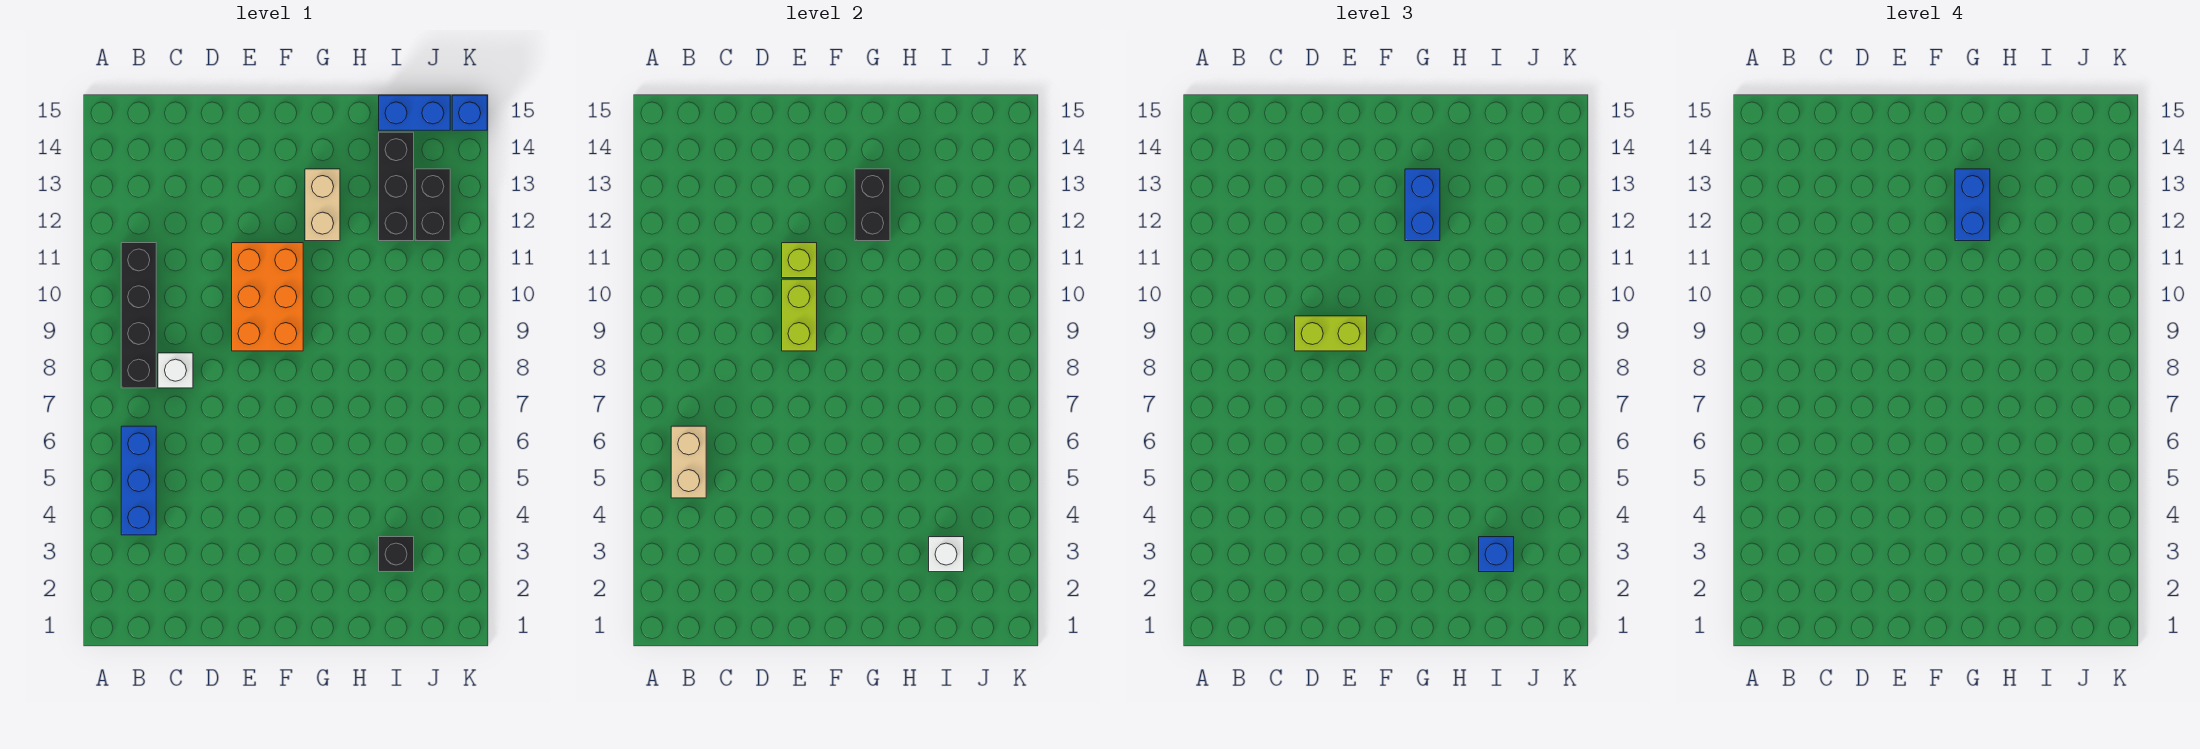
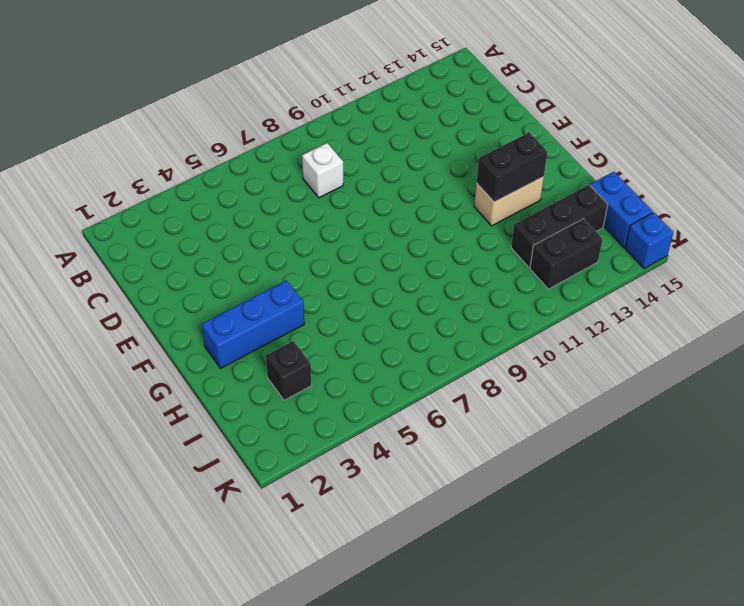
blue 1x3 brick [202,280,304,368] -> blue 1x3 brick moved to [121,426,156,535]
none -> black 1x4 brick [121,243,156,388]
none -> orange 2x3 brick [232,243,303,351]
none -> tan 1x2 brick [671,426,706,498]

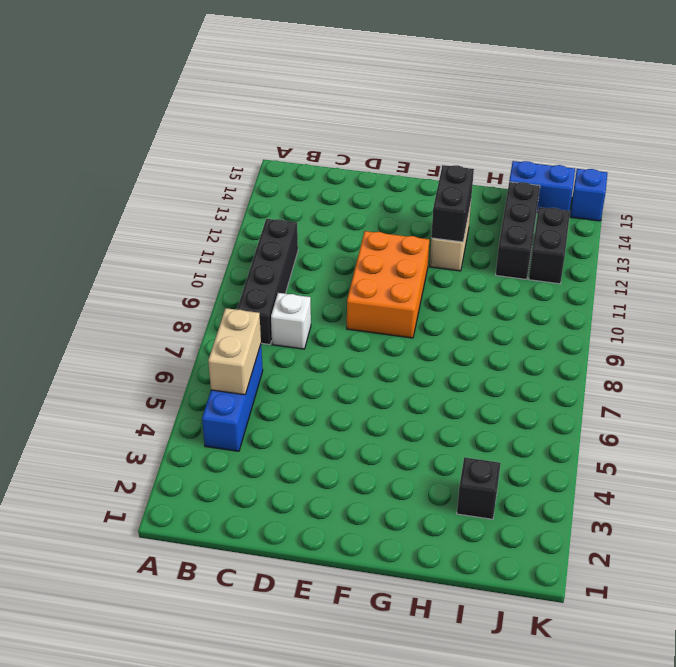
none -> lime 1x2 brick [782,279,817,351]
none -> lime 1x1 brick [782,243,817,278]
none -> white 1x1 brick [929,537,964,572]

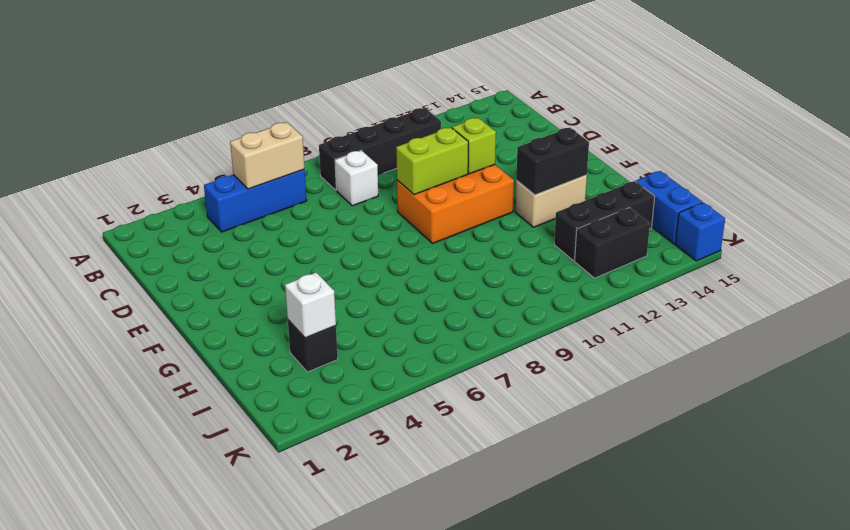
none -> lime 1x2 brick [1295,316,1367,351]
none -> blue 1x2 brick [1405,169,1440,241]
none -> blue 1x1 brick [1479,537,1514,572]

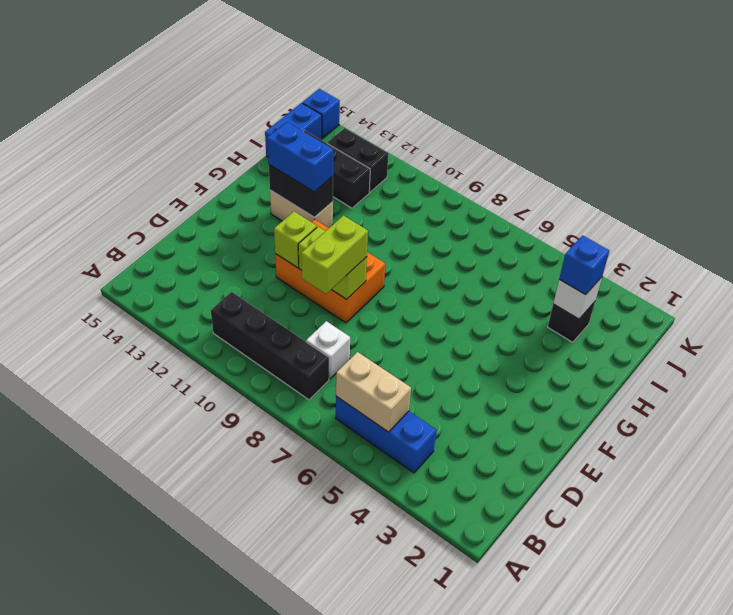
none -> blue 1x2 brick [1955,169,1990,241]

